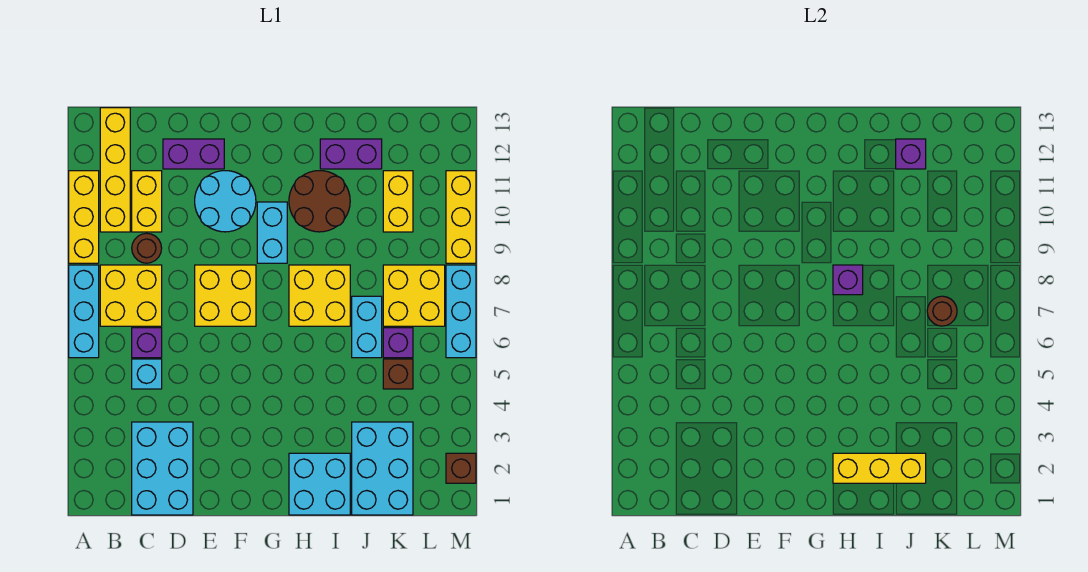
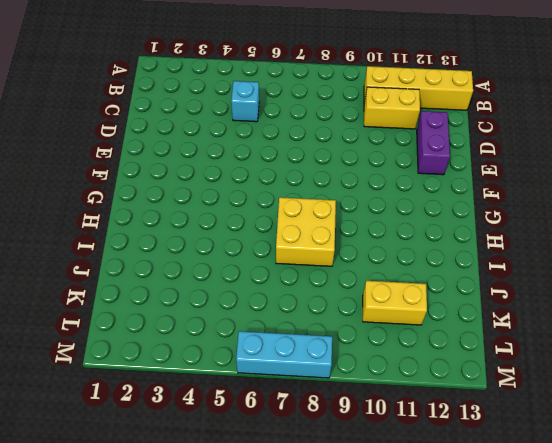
none -> cyan 1x3 brick [69,265,99,358]
none -> yellow 1x3 brick [69,171,99,263]
none -> yellow 2x2 brick [100,265,162,326]
none -> cyan 2x3 brick [132,422,193,515]

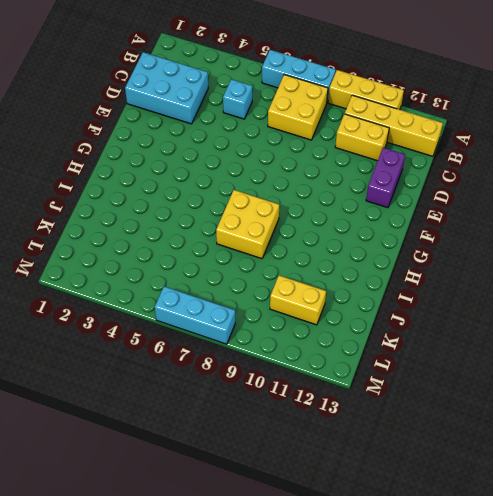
none -> purple 1x1 brick [132,328,162,358]
none -> brown 1x1 round brick [132,233,162,263]
none -> yellow 2x2 brick [195,265,256,326]
none -> cyan 2x2 round brick [195,171,256,232]

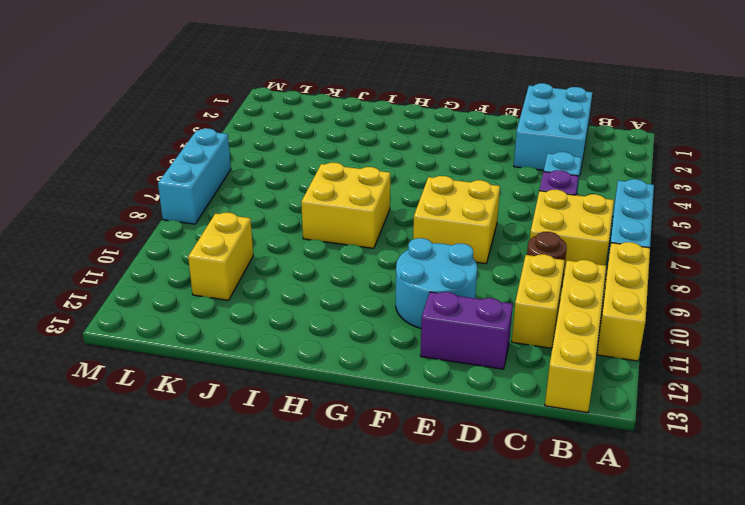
none -> cyan 1x2 brick [257,202,287,263]
none -> cyan 2x2 brick [289,453,350,515]
none -> brown 2x2 round brick [289,171,350,232]
none -> purple 1x2 brick [320,139,382,169]

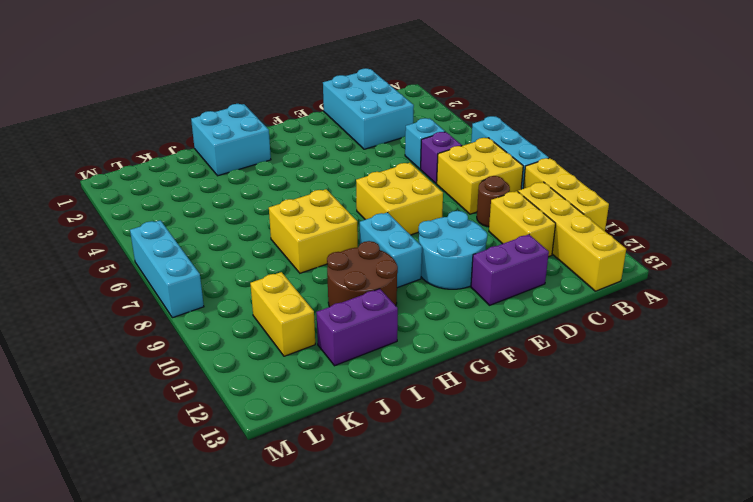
none -> cyan 2x3 brick [352,422,413,515]
none -> cyan 1x2 brick [352,296,382,358]
none -> brown 1x1 brick [383,359,413,389]
none -> purple 1x1 brick [383,328,413,358]

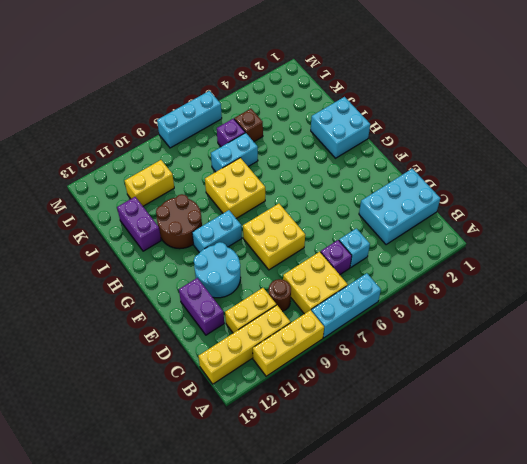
none -> cyan 2x3 brick [352,422,413,515]
none -> yellow 2x2 brick [383,265,445,326]
none -> brown 1x1 brick [446,453,476,483]
none -> yellow 1x3 brick [446,171,476,263]

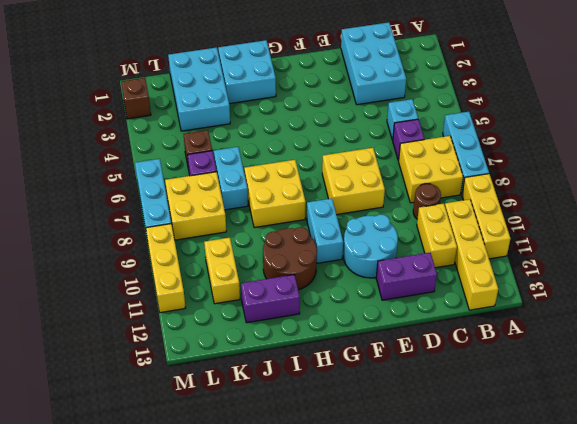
none -> yellow 1x3 brick [833,453,926,483]
none -> purple 1x1 brick [833,265,863,295]
none -> purple 1x1 brick [896,139,926,169]
none -> brown 1x1 round brick [927,296,957,326]

